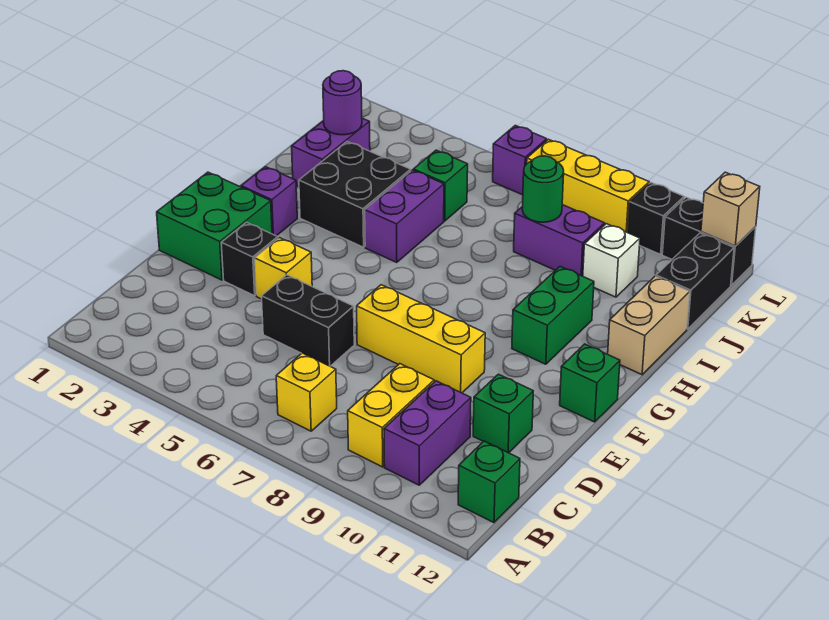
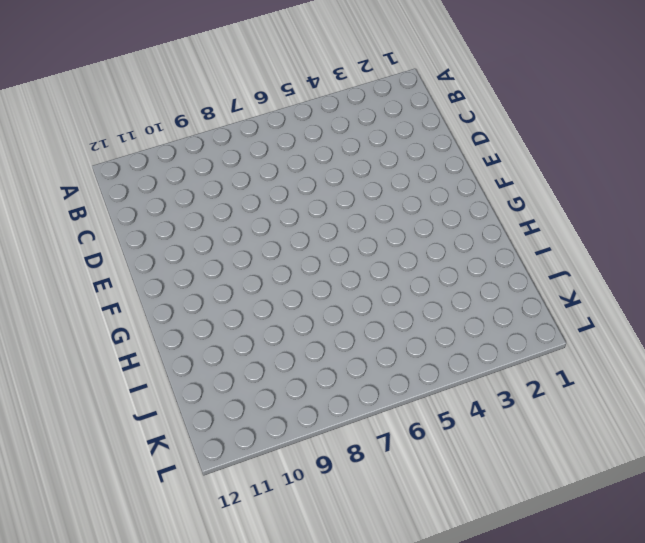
none -> yellow 1x1 brick [276,353,337,431]
none -> yellow 1x2 brick [348,364,434,467]
none -> purple 1x2 brick [384,381,471,485]

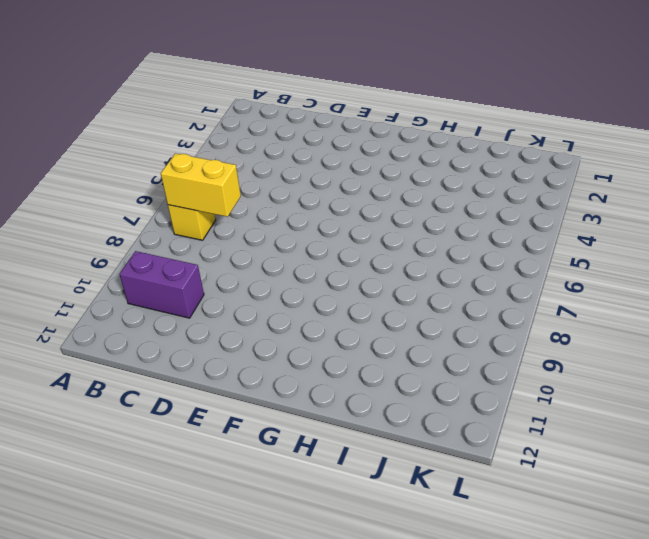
yellow 1x2 brick [161,153,241,217] -> yellow 1x2 brick moved to [348,364,434,467]
none -> green 1x1 brick [458,441,520,523]
none -> black 1x2 brick [262,275,354,366]
none -> green 1x1 brick [473,374,533,453]

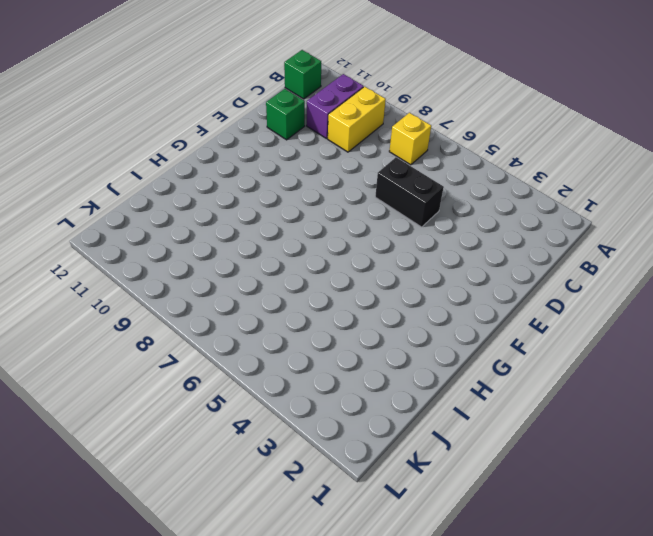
none -> green 2x2 brick [157,172,272,280]
none -> black 1x1 brick [221,222,278,296]
none -> yellow 1x1 brick [255,238,312,299]

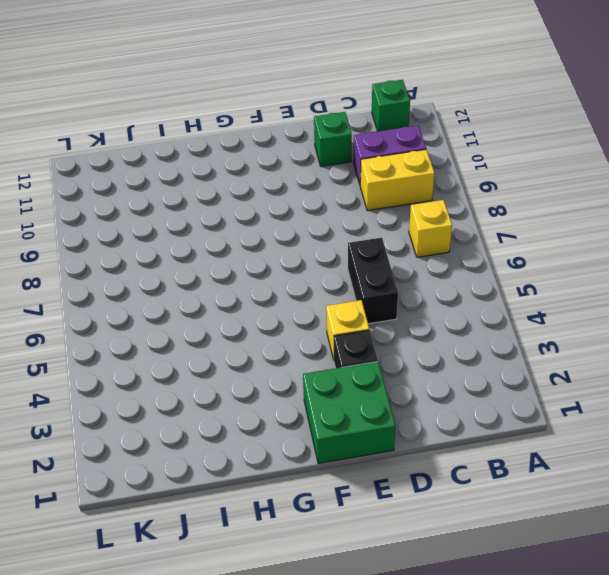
none -> yellow 1x3 brick [357,285,485,393]
none -> green 1x1 brick [560,344,620,422]
none -> purple 1x1 brick [241,167,297,236]

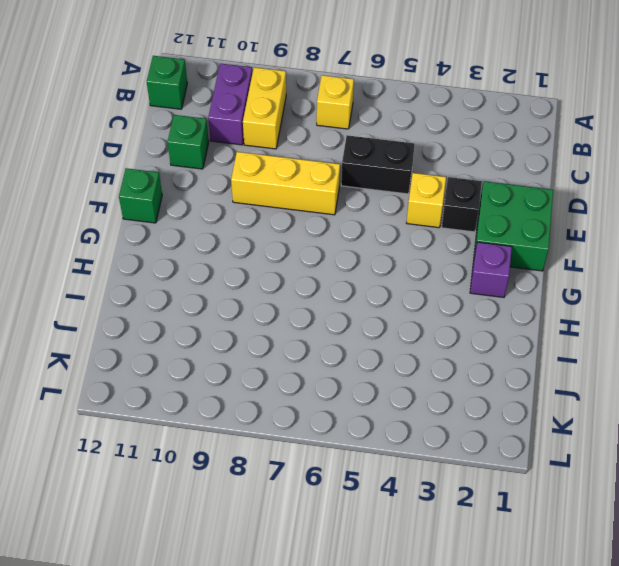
none -> green 1x2 brick [512,267,594,364]
none -> black 2x2 brick [299,142,411,247]
none -> purple 1x2 brick [365,170,444,263]

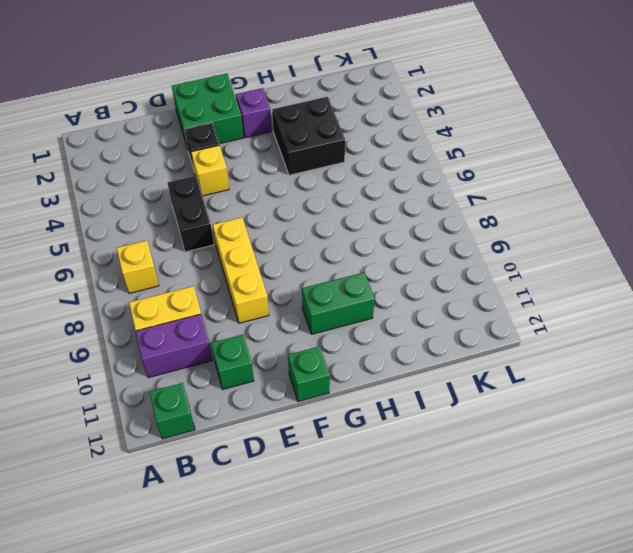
none -> purple 1x2 brick [365,170,444,263]
none -> tan 1x2 brick [608,276,690,375]
none -> purple 1x2 brick [292,118,370,186]

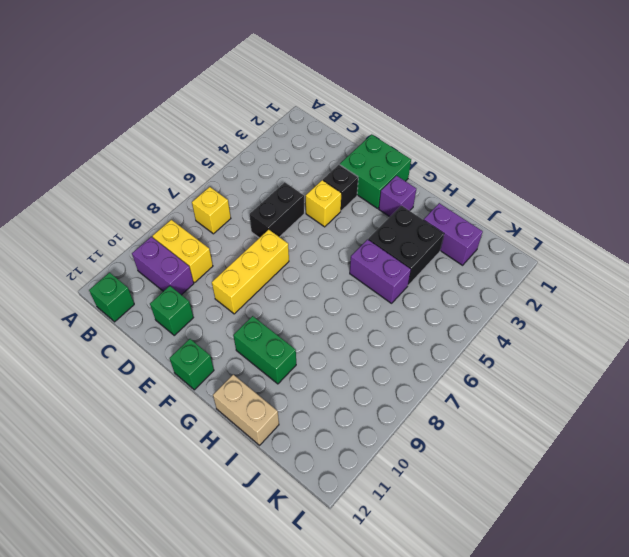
none -> green 1x1 brick [413,150,468,221]
none -> purple 1x2 brick [514,205,605,276]
none -> white 1x1 brick [583,224,640,297]

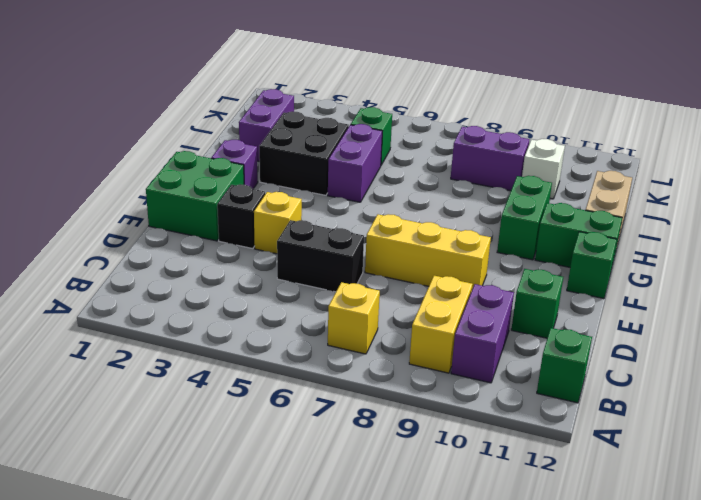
green 1x2 brick [535,203,622,270] -> none
none -> black 1x2 brick [656,233,734,329]
none -> purple 1x1 brick [493,125,547,195]
none -> yellow 1x3 brick [527,139,649,233]

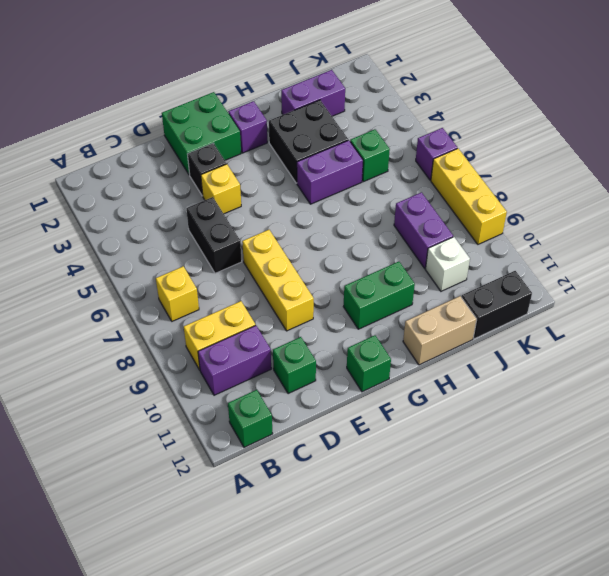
none -> black 1x1 brick [628,183,684,254]
none -> black 1x2 brick [662,197,756,285]
none -> purple 1x1 round brick [323,71,362,135]

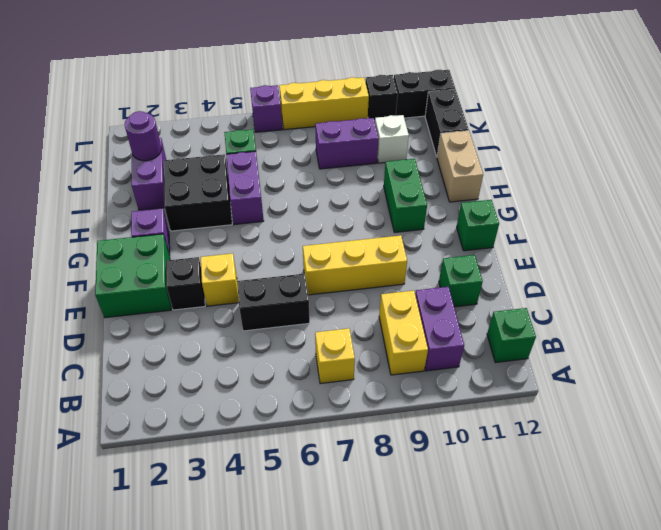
none -> green 1x1 round brick [522,156,564,222]
none -> tan 1x1 brick [701,172,760,246]

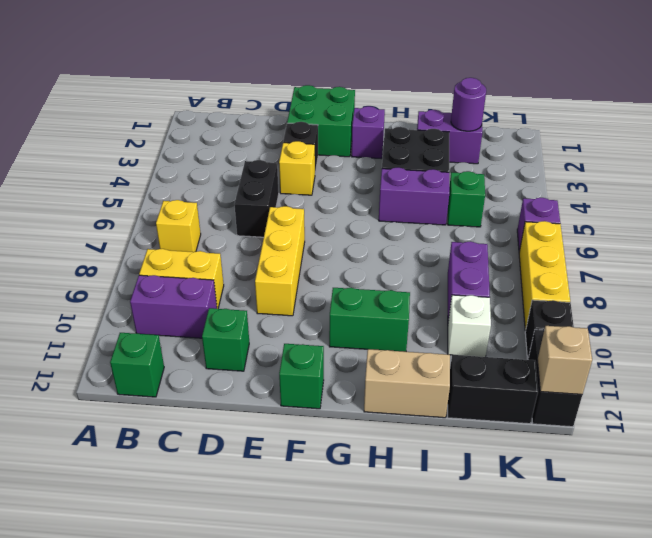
none -> green 1x1 round brick [522,156,564,222]

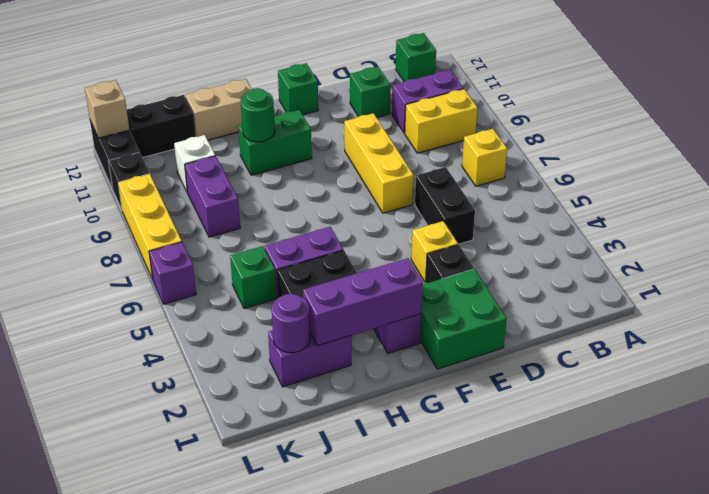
purple 1x3 brick [303,258,423,346] -> none
green 1x1 round brick [241,88,275,142] -> green 1x1 round brick moved to [522,156,564,222]

